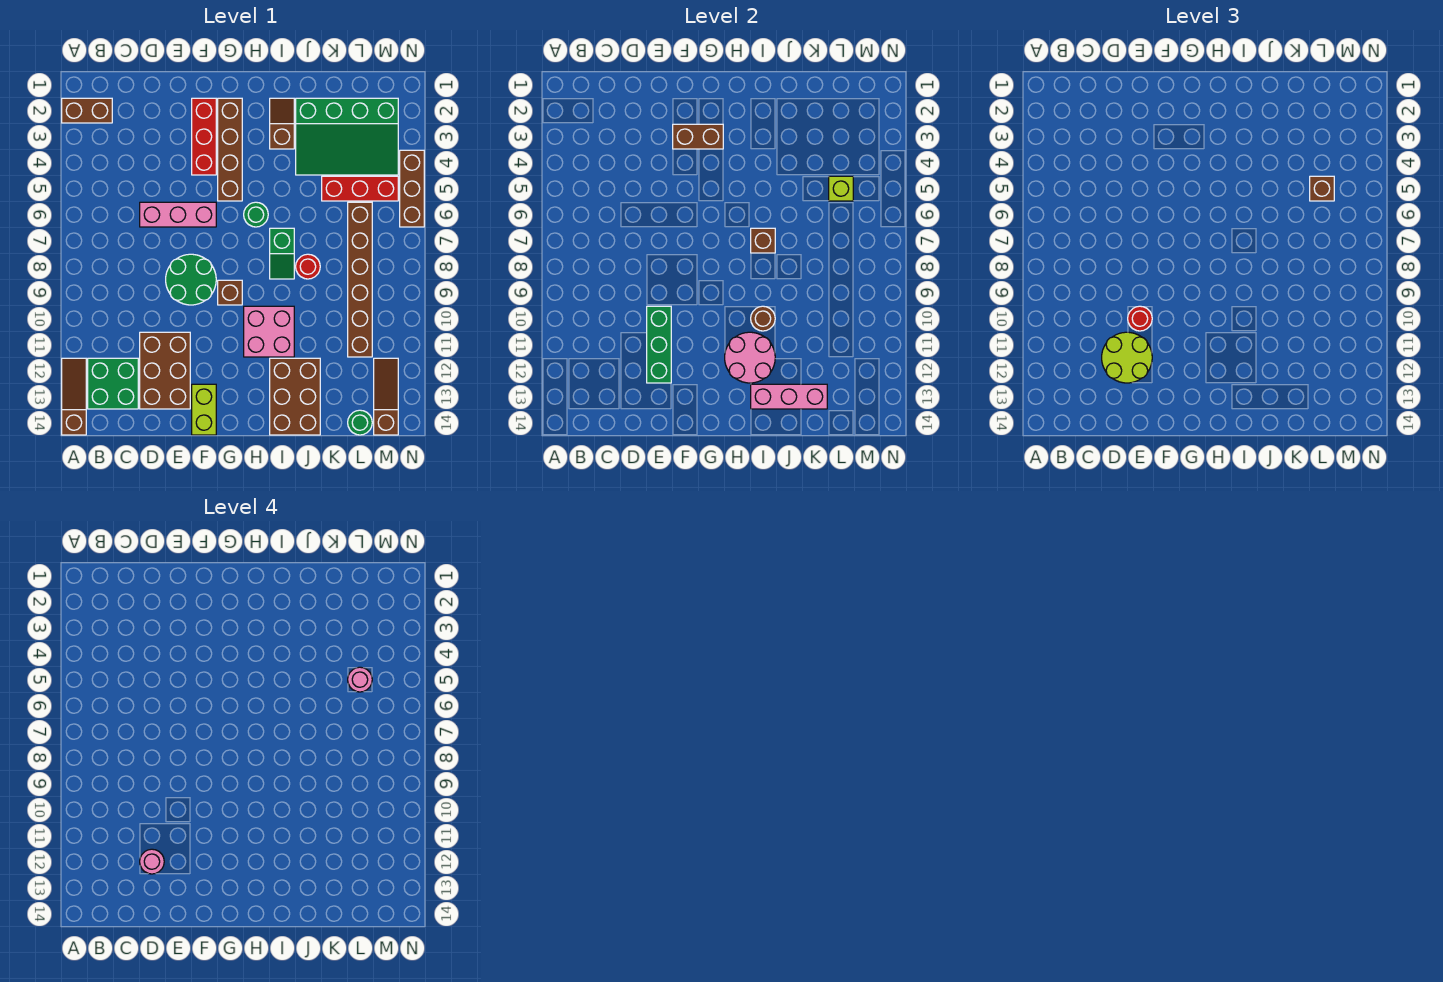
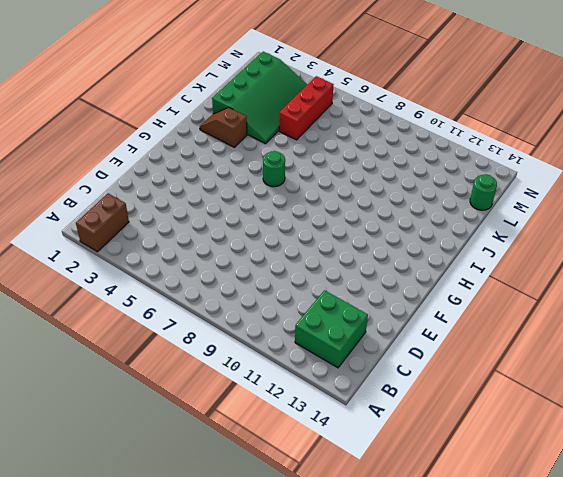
none -> brown 1x3 slope [62,358,86,435]
none -> pink 1x3 brick [140,202,216,227]
none -> brown 2x3 brick [140,332,190,409]
none -> green 2x2 round brick [166,254,216,305]

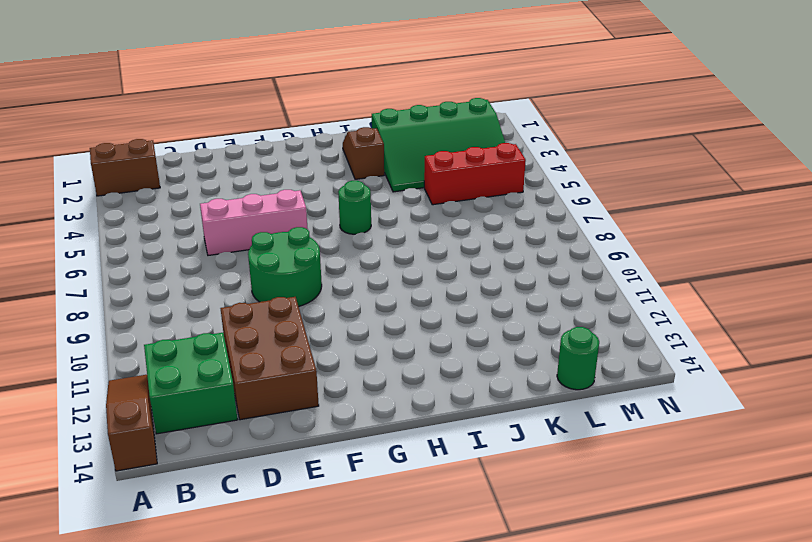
none -> red 1x3 brick [192,98,216,175]
none -> lime 1x2 brick [192,384,216,435]
none -> brown 1x4 brick [218,98,242,201]
none -> brown 1x1 brick [218,280,242,305]

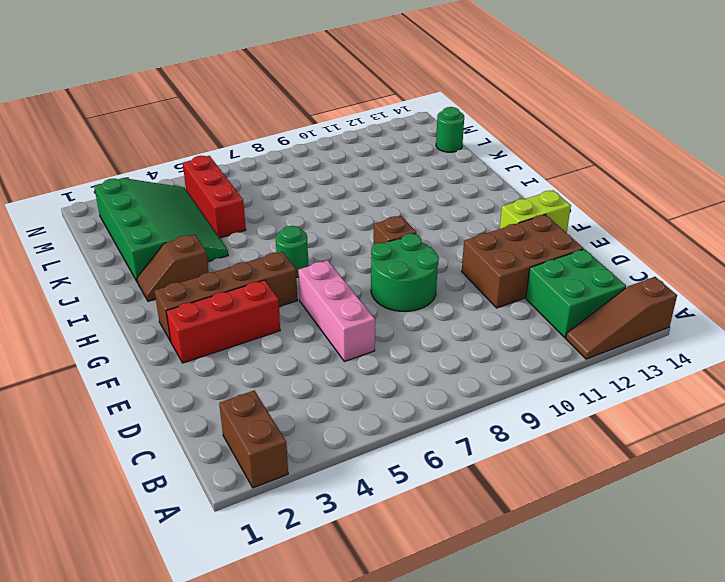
none -> pink 2x2 brick [244,306,294,357]
none -> green 1x2 slope [270,228,294,279]
none -> brown 2x3 brick [270,358,320,435]
none -> red 1x1 round brick [296,254,320,279]

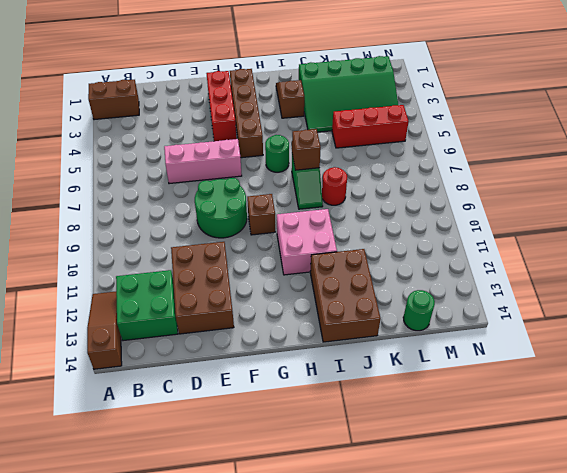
none -> lime 1x2 brick [192,384,216,435]
none -> brown 1x6 brick [348,202,372,357]
none -> brown 1x3 slope [374,358,398,435]
none -> brown 1x3 brick [400,150,424,227]

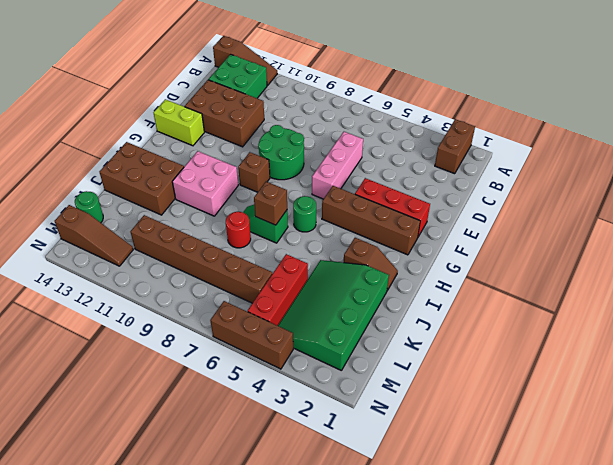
none -> green 1x3 brick [647,306,671,383]
none -> brown 1x2 brick [673,124,723,149]
none -> pink 2x2 round brick [725,332,775,383]
none -> brown 1x1 round brick [751,306,775,331]

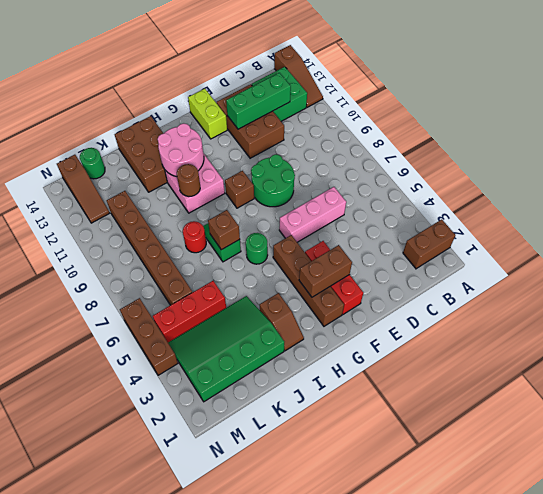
green 1x3 brick [226,73,291,129] -> green 1x3 brick turned to [647,306,671,383]
none -> pink 1x3 brick [751,384,827,409]
none -> lime 1x1 brick [829,176,853,201]
none -> lime 2x2 round brick [1102,332,1152,383]
none -> red 1x1 round brick [1128,306,1152,331]

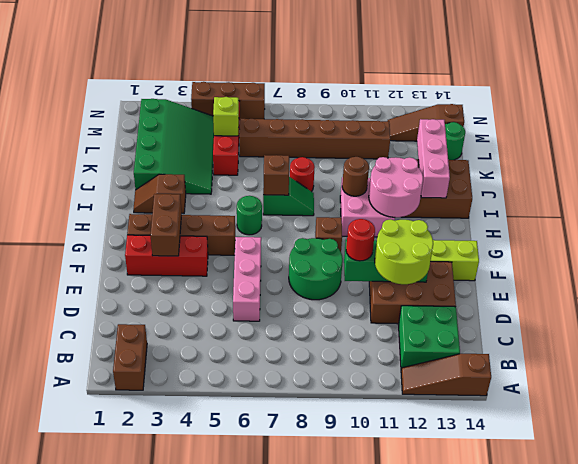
none -> brown 1x1 brick [1310,176,1334,201]
none -> pink 1x1 round brick [140,849,164,874]
none -> pink 1x1 round brick [348,667,372,692]

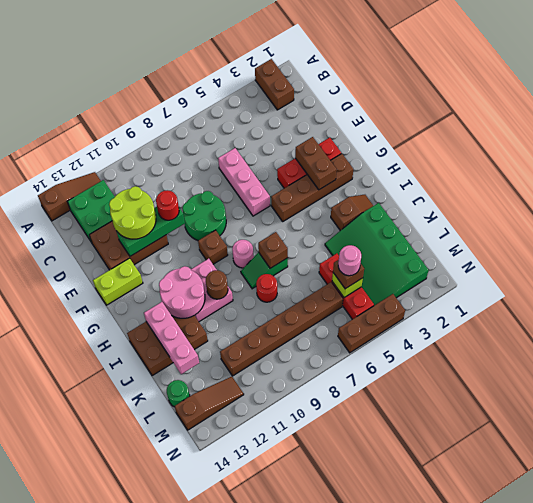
pink 1x1 round brick [232,240,254,268] -> pink 1x1 round brick moved to [140,849,164,874]
none -> green 1x1 round brick [244,202,268,227]

